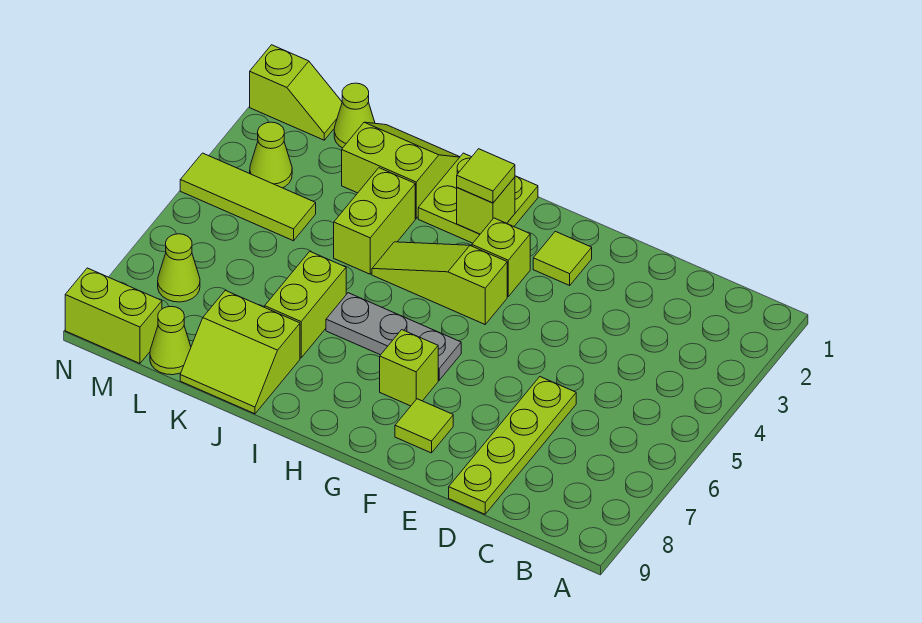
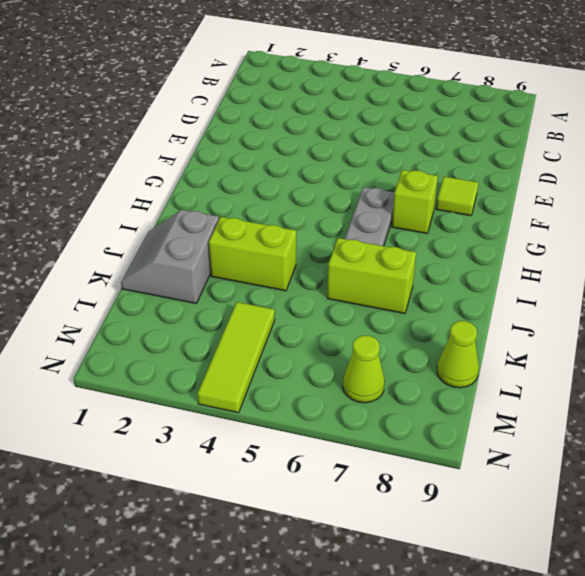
grey 2x2 slope [121,210,219,304] -> lime 2x2 slope [342,122,459,218]
none -> lime 1x4 plate [449,377,576,514]
none -> lime 1x1 tile [533,231,592,285]
none -> lime 1x1 brick [472,218,530,296]

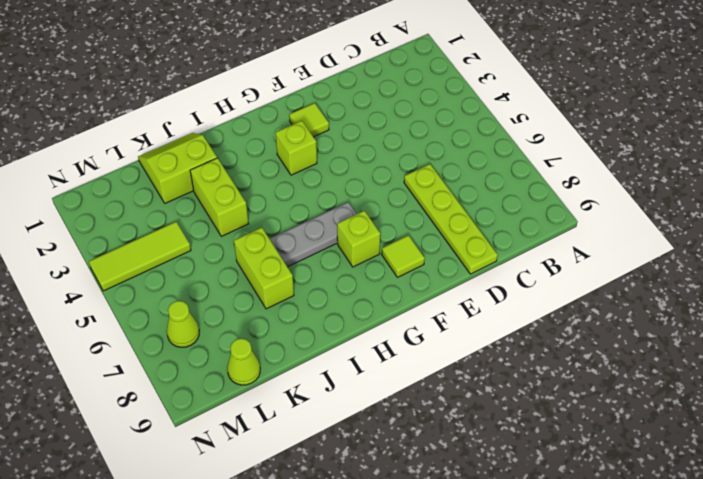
none -> lime 1x3 slope [372,242,507,324]
none -> lime 2x2 plate [418,153,538,243]
none -> lime 2x2 slope [180,290,300,414]

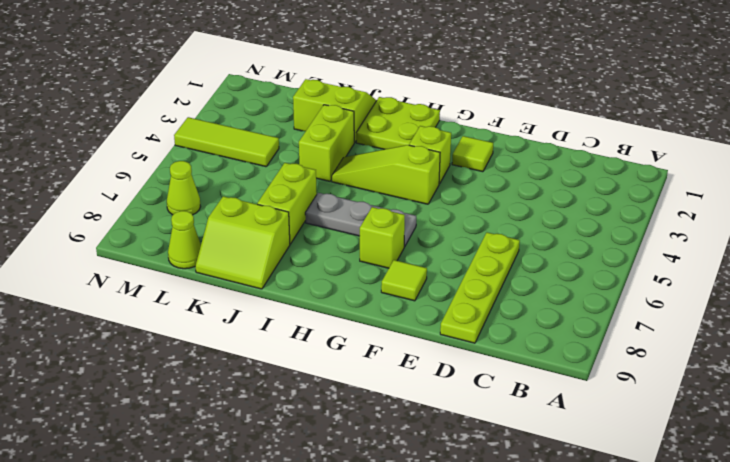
none -> lime 1x1 cone [334,83,375,148]
none -> lime 1x2 slope [250,45,342,140]
none -> lime 1x1 cone [250,122,292,188]

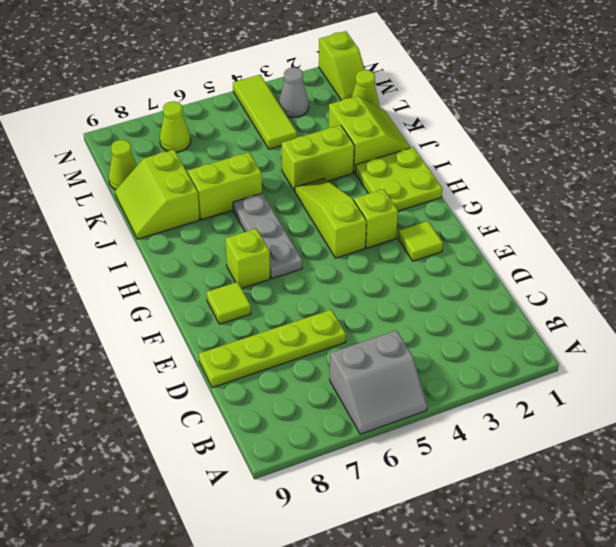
grey 2x2 slope [330,331,427,434] -> none
grey 1x1 cone [279,67,309,117] -> lime 1x1 cone [250,122,292,188]
none -> lime 1x2 brick [65,268,162,363]
none -> lime 1x1 brick [457,177,515,234]
none -> lime 1x1 tile [457,149,515,203]

